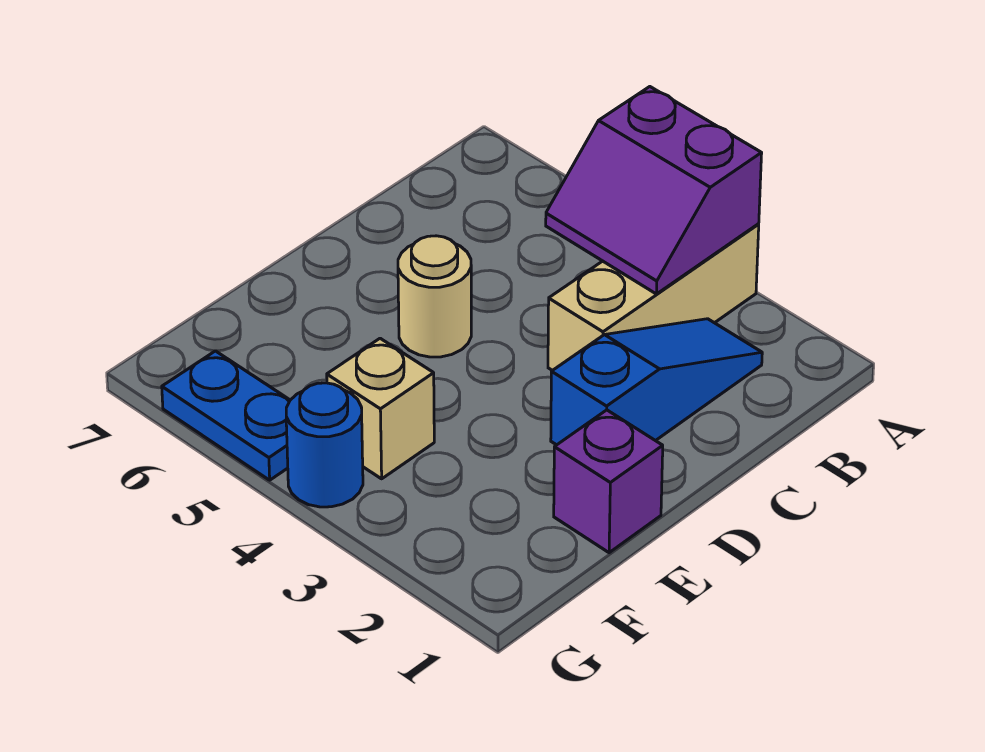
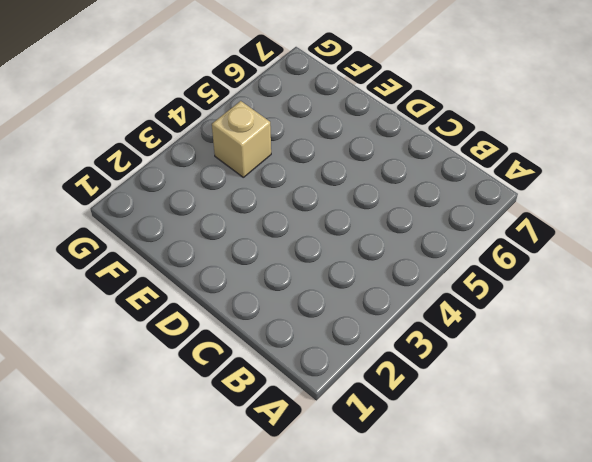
none -> tan 1x3 brick [548,224,759,371]
none -> blue 1x3 slope [551,319,762,445]

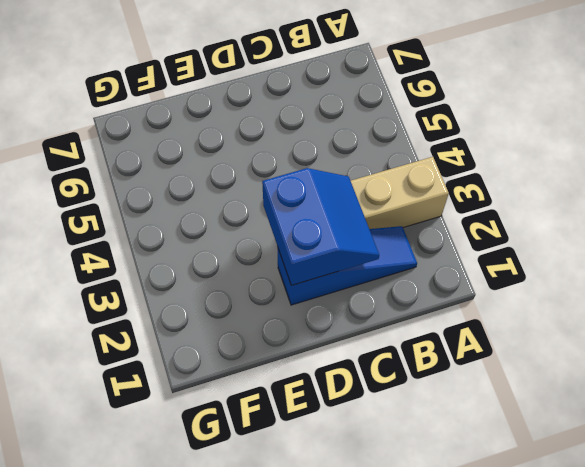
blue 2x2 slope [262,168,379,285] -> none
none -> tan 1x1 round brick [398,236,471,357]
none -> purple 1x1 brick [554,410,663,553]

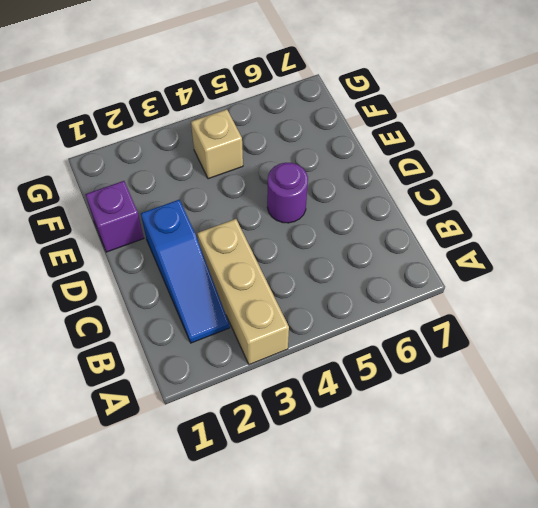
purple 1x1 round brick [267,163,308,223] -> tan 1x1 round brick [398,236,471,357]
none -> blue 1x1 round brick [286,383,363,507]
none -> blue 1x2 plate [162,351,290,480]

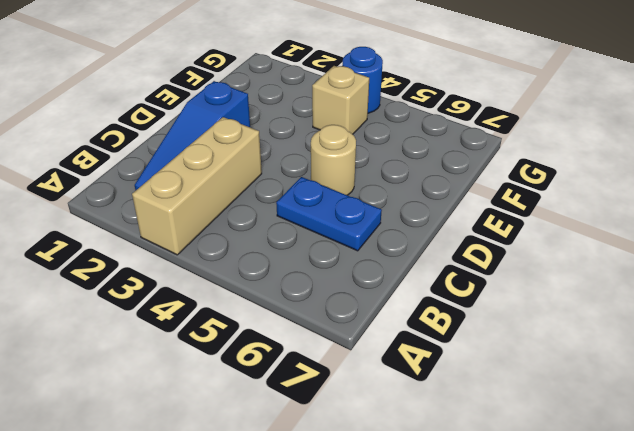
blue 1x2 plate [276,177,382,251] -> blue 1x2 plate moved to [162,351,290,480]
none -> purple 1x1 brick [554,410,663,553]
none -> purple 2x2 slope [546,87,762,294]

